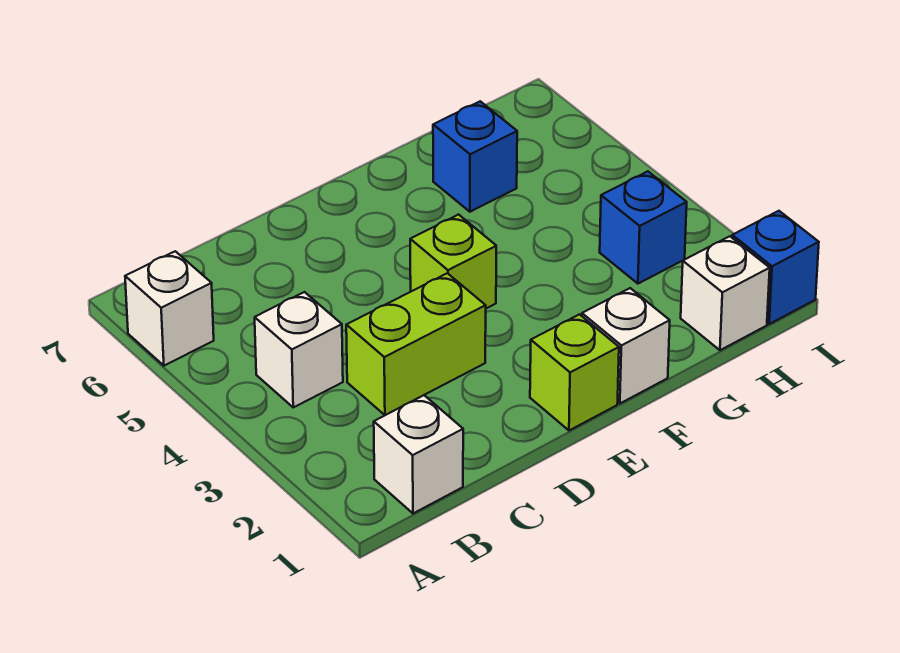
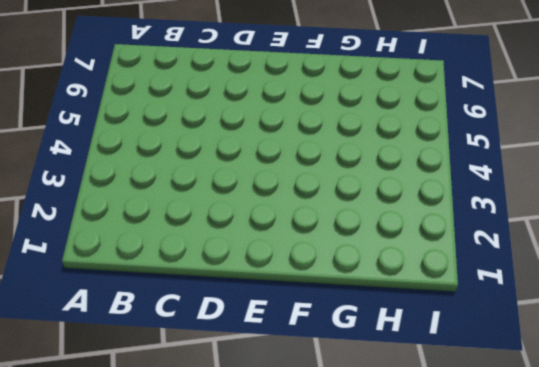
none -> white 1x1 brick [125,251,214,366]
none -> white 1x1 brick [374,395,463,513]

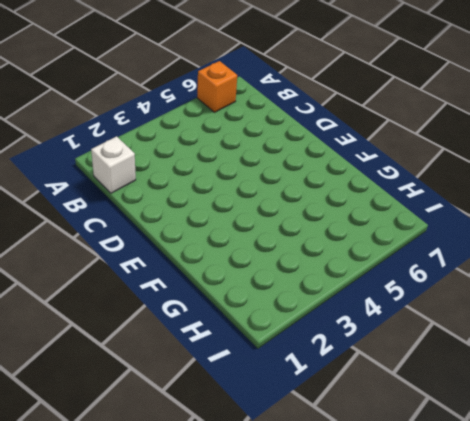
orange 1x1 brick [197,61,237,112] -> white 1x1 brick [125,251,214,366]
none -> white 1x1 brick [255,292,343,407]
none -> lime 1x2 brick [346,273,486,415]

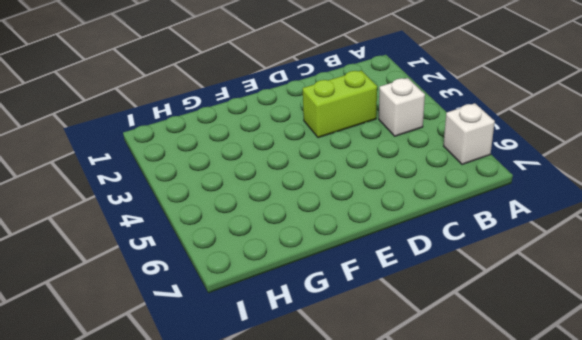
none -> white 1x1 brick [374,395,463,513]
none -> lime 1x1 brick [530,314,619,430]

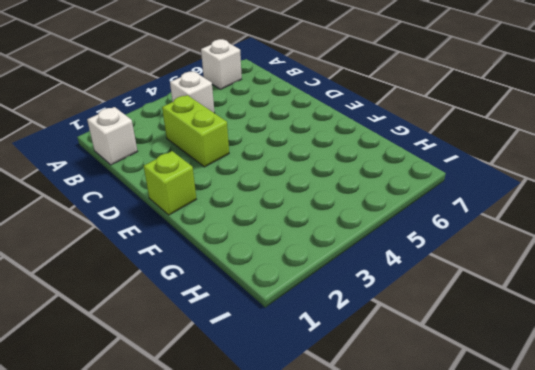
none -> lime 1x1 brick [410,215,496,308]
none -> white 1x1 brick [582,288,670,403]

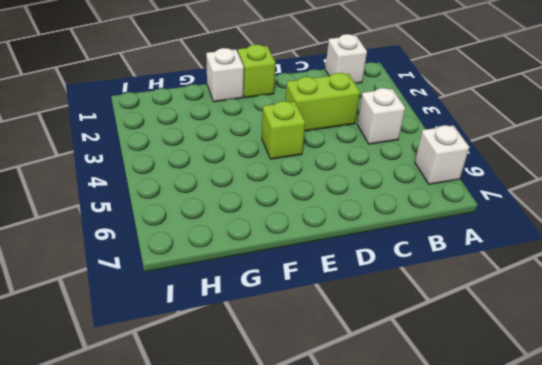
none -> blue 1x1 brick [433,101,517,212]
none -> white 1x1 brick [681,236,770,350]

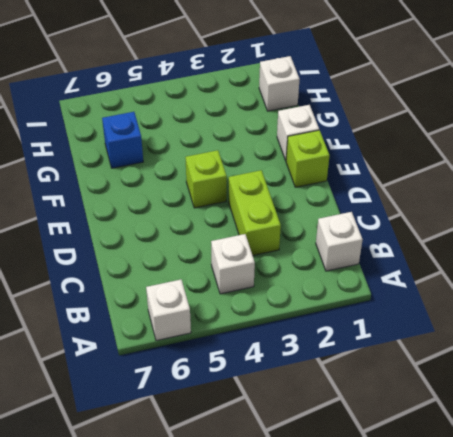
none -> blue 1x1 brick [600,171,687,284]
none -> blue 1x1 brick [732,211,819,324]

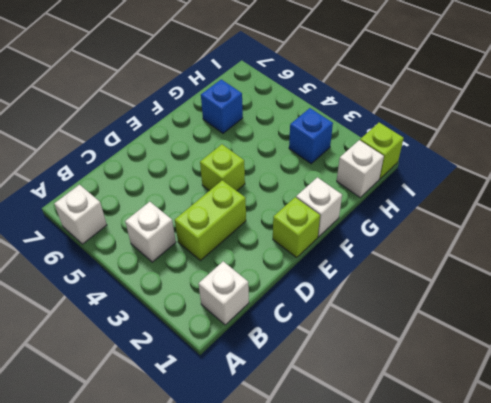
lime 1x1 brick [360,122,404,179] -> blue 1x1 brick [732,211,819,324]

